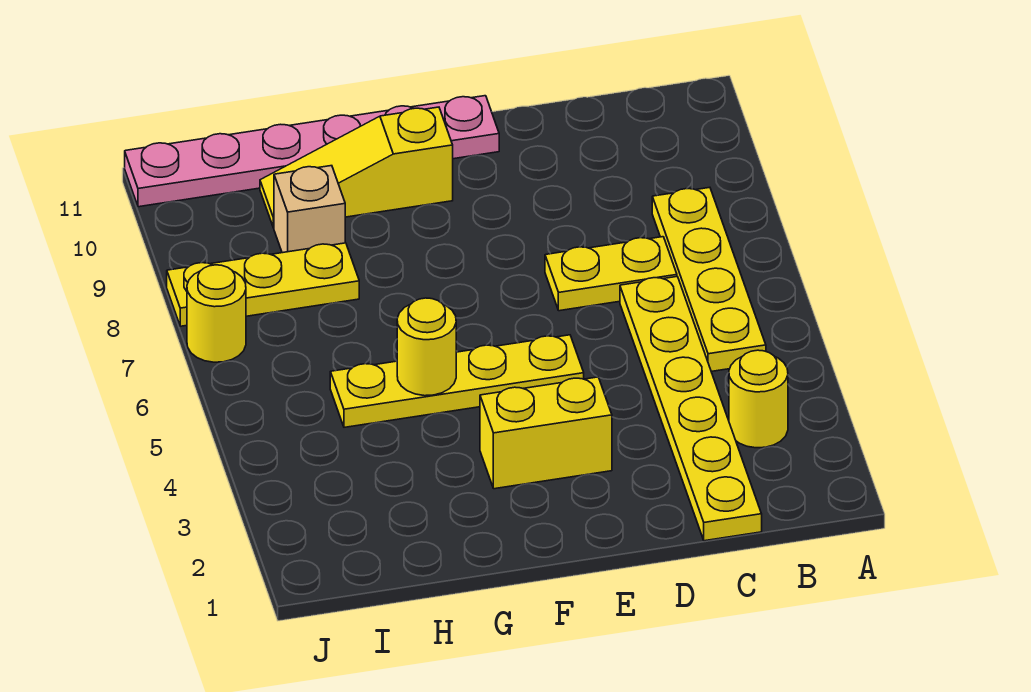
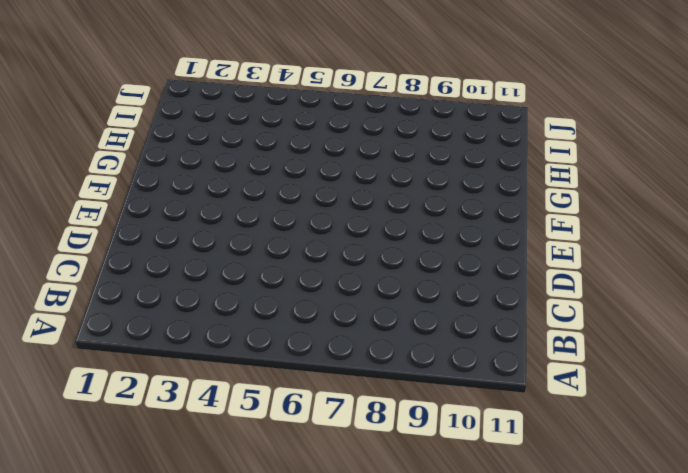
none -> yellow 1x1 round brick [729,350,788,448]
none -> yellow 1x4 plate [652,187,766,372]
none -> yellow 1x6 plate [620,277,762,541]

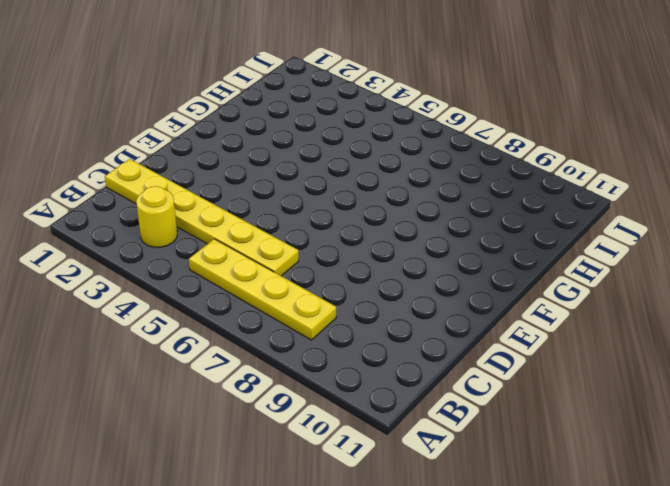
none -> yellow 1x2 plate [545,237,677,311]
none -> yellow 1x2 brick [480,377,612,489]
none -> yellow 1x4 plate [330,335,584,427]

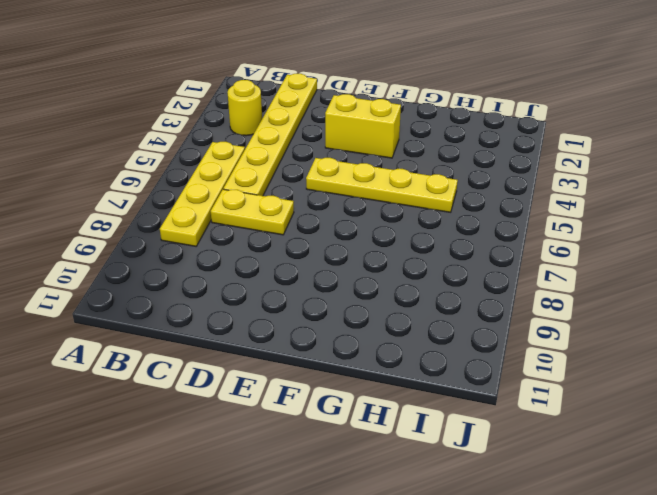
none -> pink 1x6 plate [125,96,499,207]
none -> yellow 1x3 slope [260,107,453,228]
none -> yellow 1x3 plate [167,243,359,326]

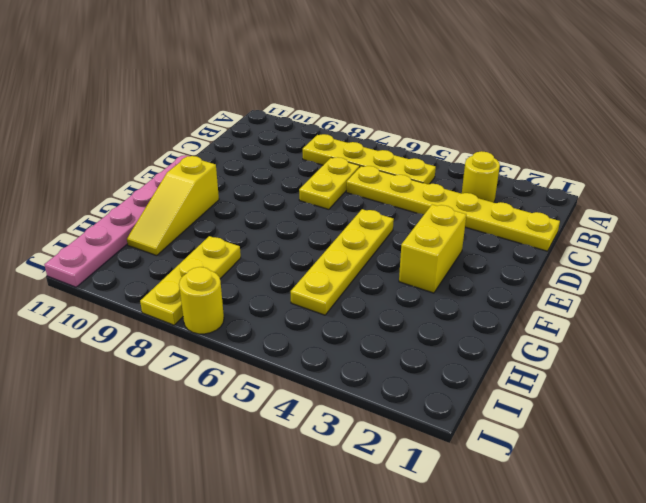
none -> tan 1x1 brick [274,166,345,253]
none -> yellow 1x1 round brick [397,298,456,396]

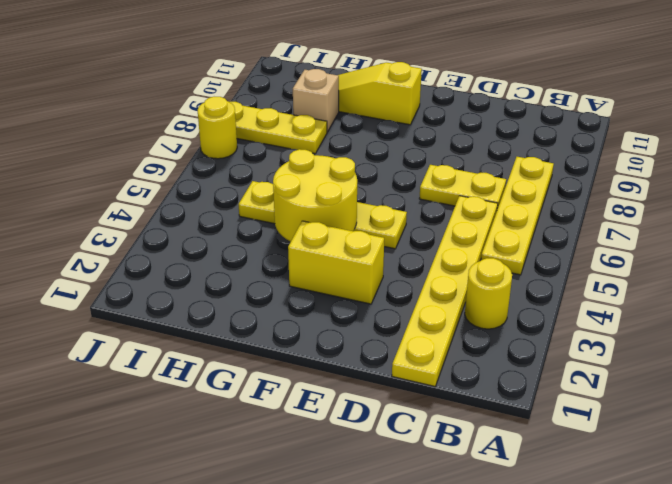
yellow 2x2 round brick [273,149,357,242] -> yellow 1x1 round brick [397,298,456,396]
none -> pink 1x6 plate [125,96,499,207]

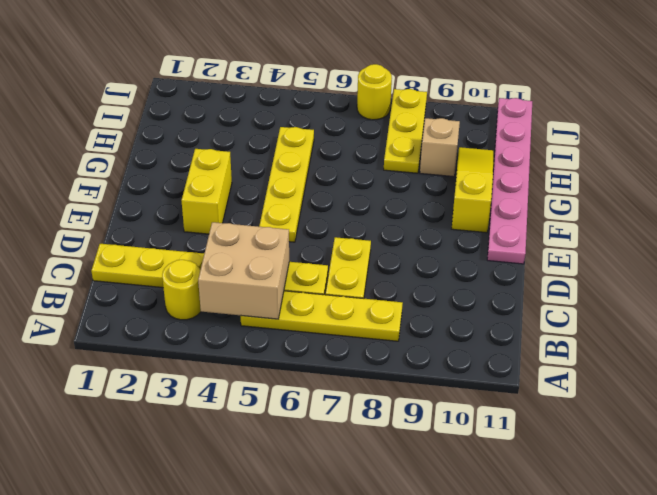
tan 2x2 brick [198,222,289,319] -> none
none -> yellow 1x1 round brick [397,298,456,396]

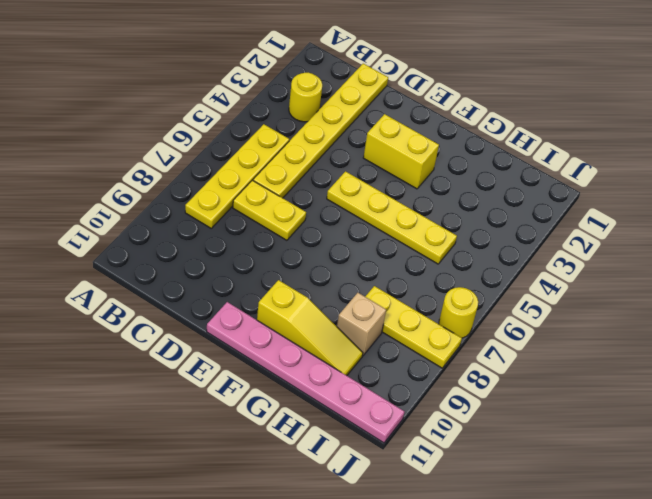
none -> yellow 1x1 round brick [397,298,456,396]

